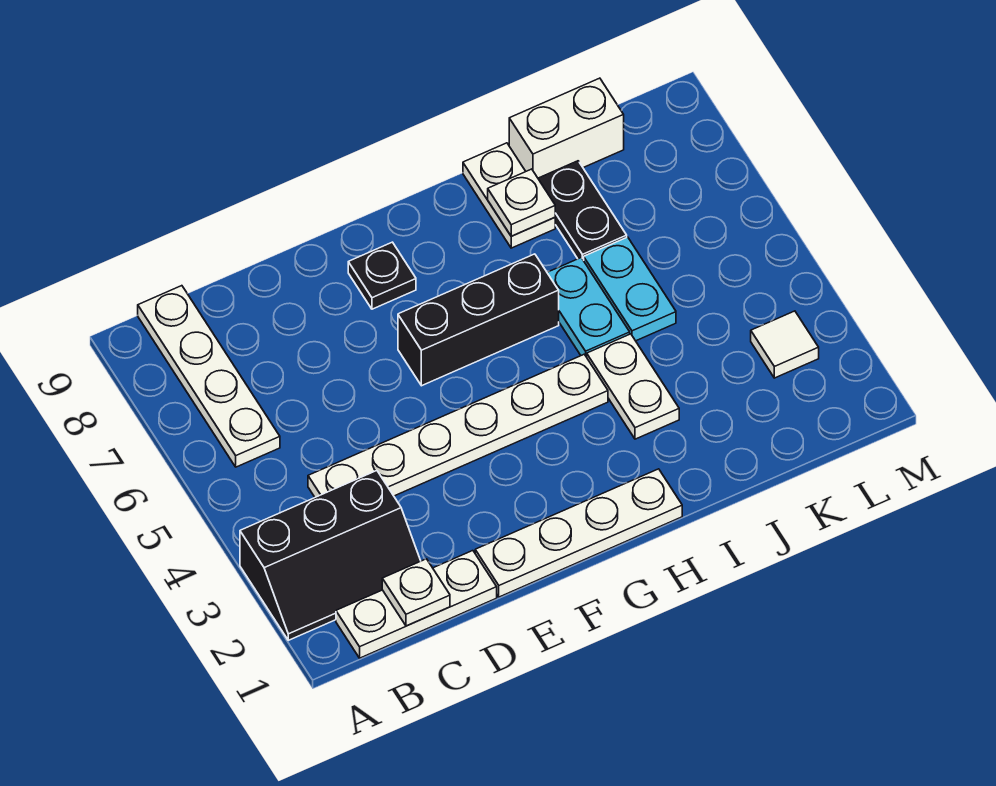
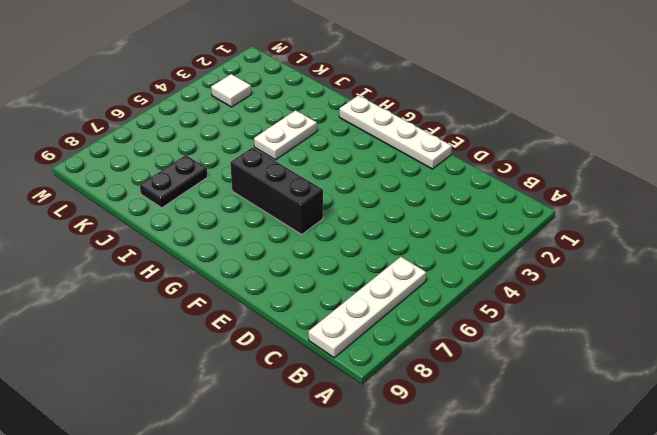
none -> black 2x3 slope [240,471,421,640]
none -> white 1x3 plate [336,551,497,658]
none -> white 1x6 plate [308,354,608,497]

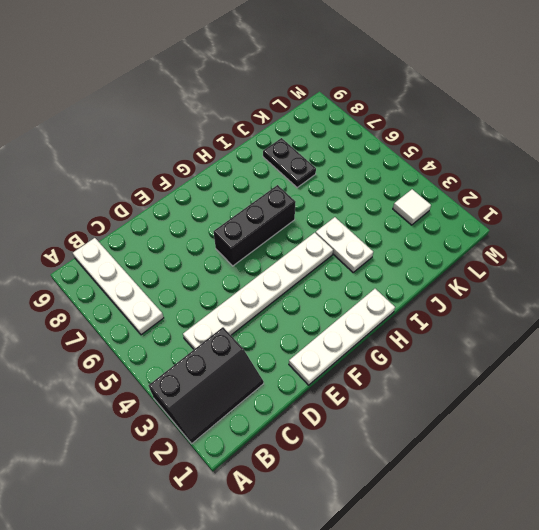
none -> white 1x3 plate [336,551,497,658]
none -> black 1x1 plate [348,242,416,309]
none -> cyan 1x2 plate [547,258,630,357]

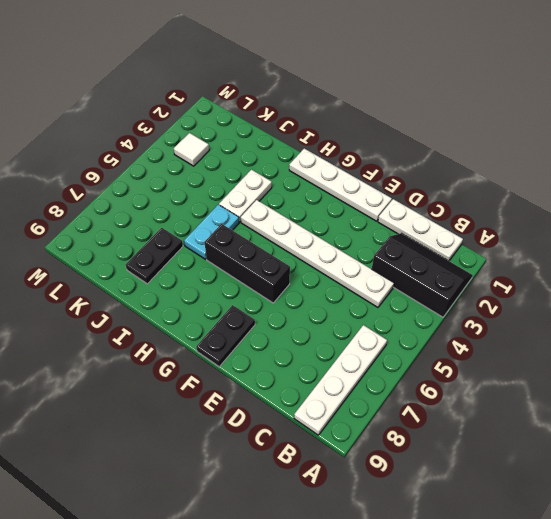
black 1x2 plate [196,305,255,367] -> black 1x1 plate [348,242,416,309]
none -> white 1x2 plate [463,143,555,248]
none -> cyan 1x2 plate [584,237,676,341]
none -> white 1x2 brick [509,78,624,178]

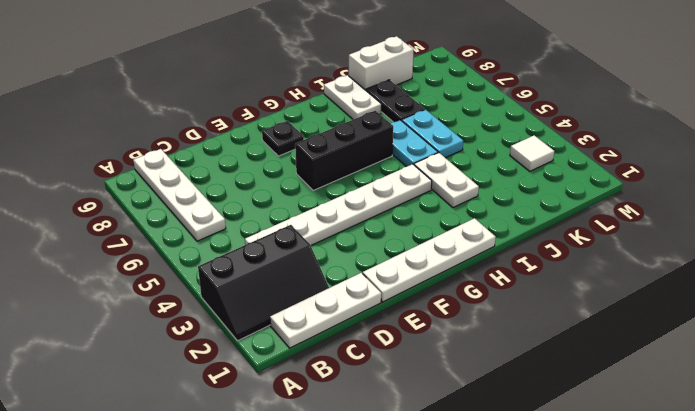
none -> white 1x1 plate [382,559,450,626]
none -> white 1x1 plate [488,169,555,236]

